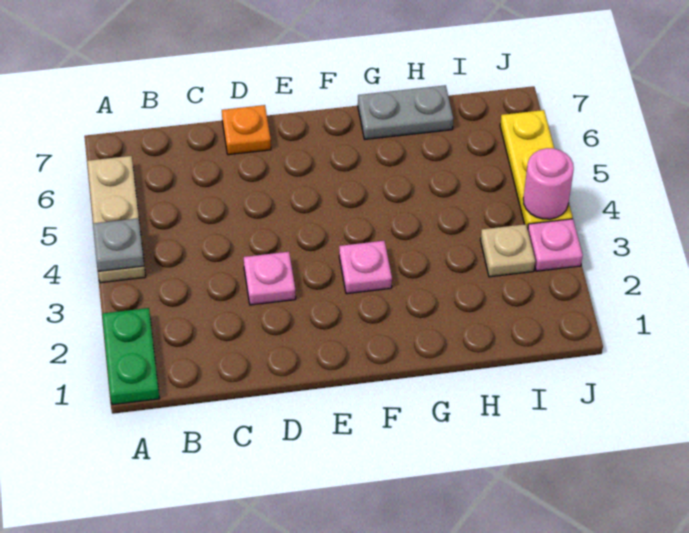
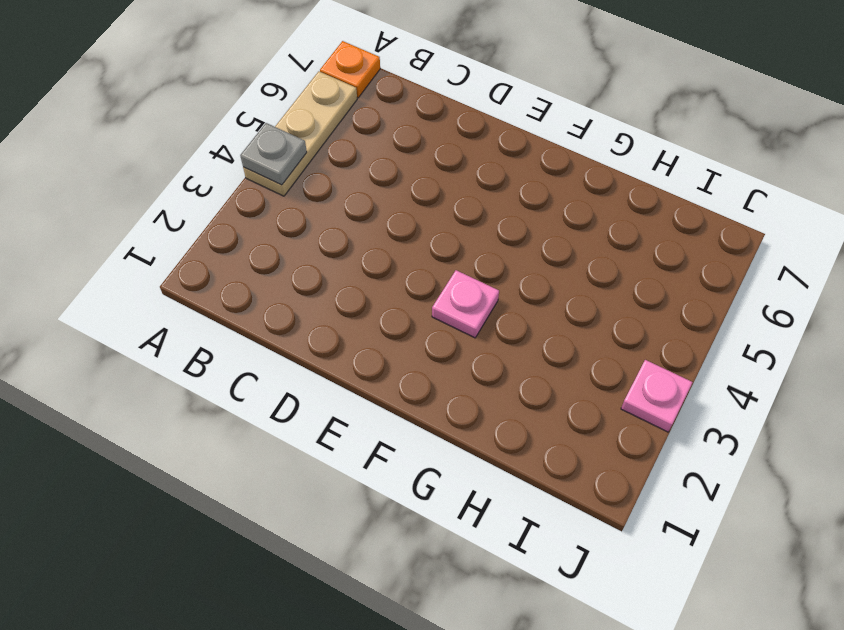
orange 1x1 plate [320,41,380,98] -> orange 1x1 plate moved to [222,105,271,155]
none -> green 1x2 plate [102,308,160,405]
none -> pink 1x1 plate [244,252,296,305]

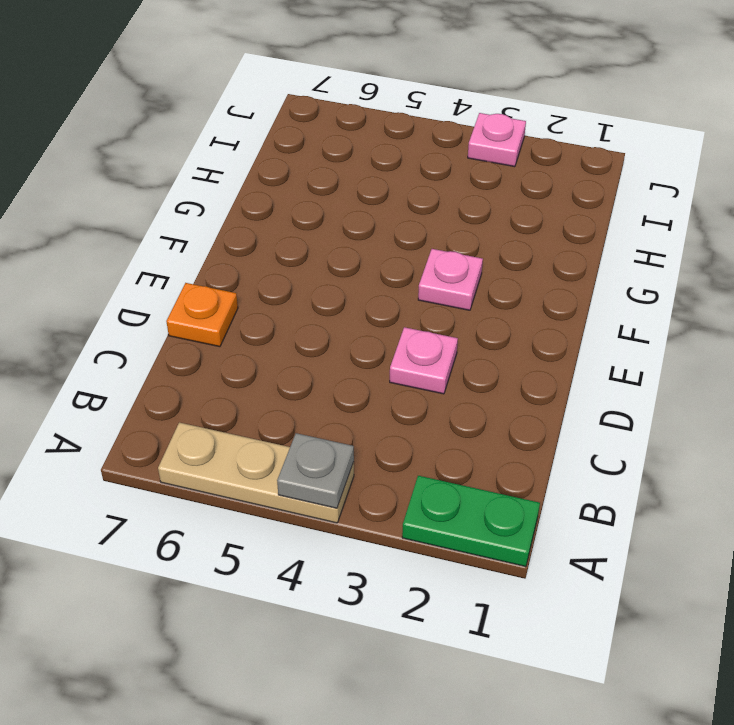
none -> grey 1x2 plate [358,85,453,139]
none -> tan 1x1 plate [480,224,535,277]

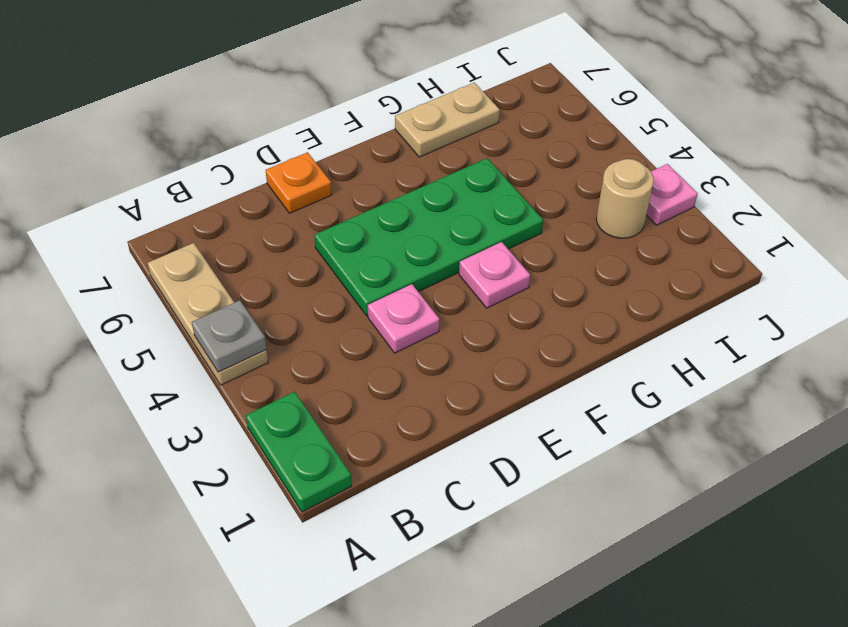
green 2x4 plate [314,158,543,316] -> none
tan 1x2 plate [395,83,500,157] -> grey 1x2 plate [358,85,453,139]
tan 1x1 round brick [596,159,654,238] -> tan 1x1 plate [480,224,535,277]
none -> yellow 1x3 plate [500,110,573,229]
none -> pink 1x1 round brick [523,148,574,219]

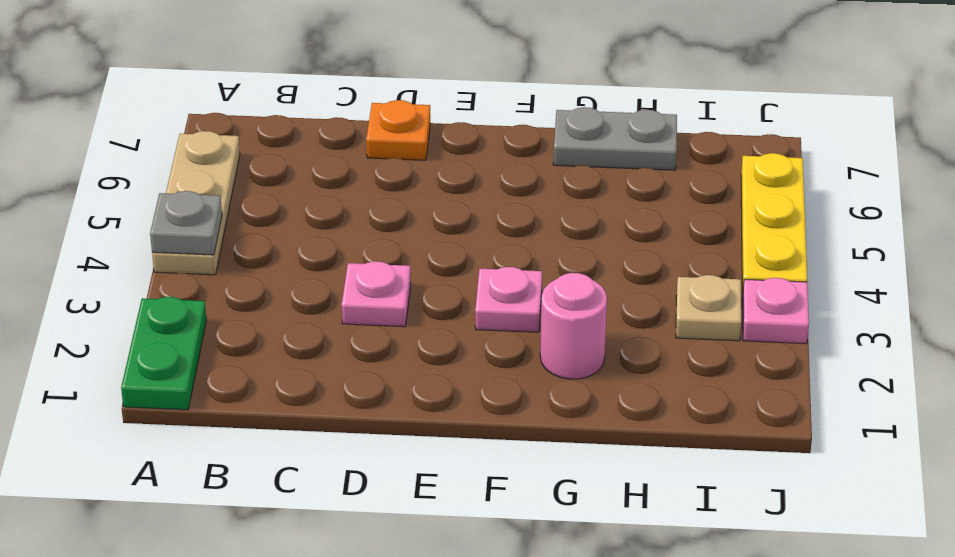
pink 1x1 round brick [540,273,607,379] -> pink 1x1 round brick moved to [523,148,574,219]

